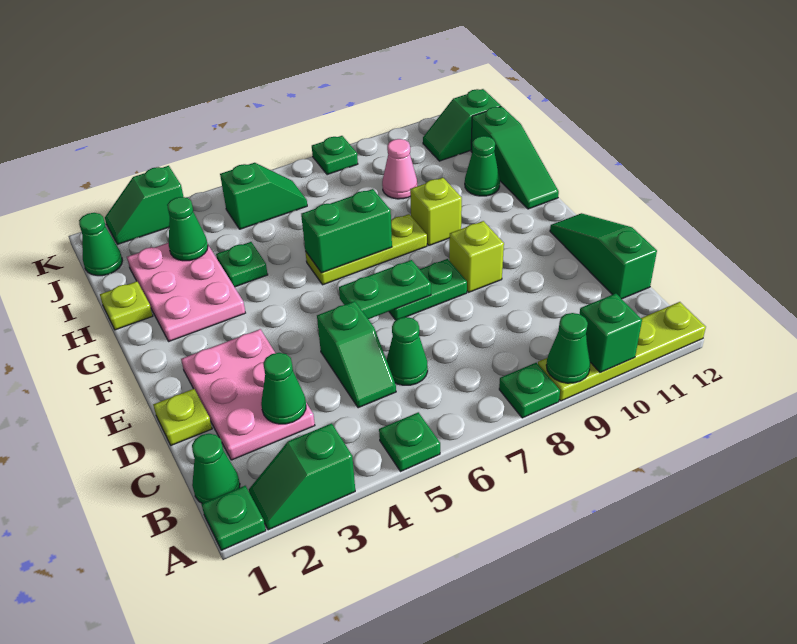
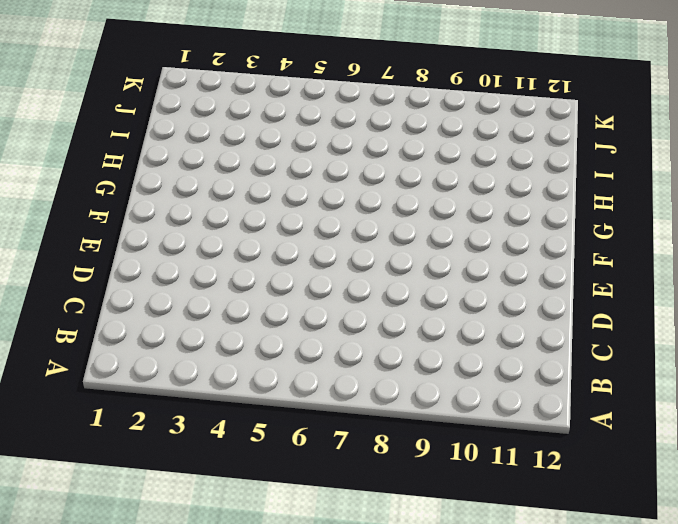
none -> green 1x1 plate [201,486,266,550]
none -> green 1x2 slope [249,423,355,530]
none -> green 1x1 plate [379,412,440,472]
none -> green 1x1 plate [499,363,560,418]

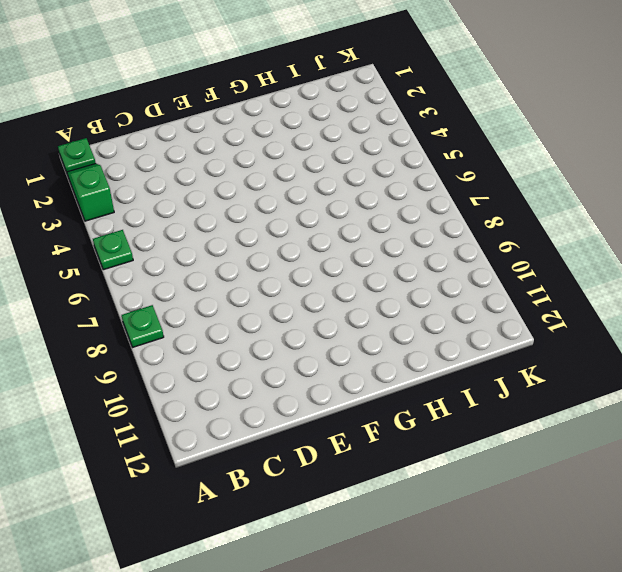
none -> lime 1x4 plate [538,302,706,401]
none -> green 1x1 cone [192,434,240,504]
none -> pink 2x3 plate [181,329,315,460]
none -> green 1x2 slope [317,301,396,408]

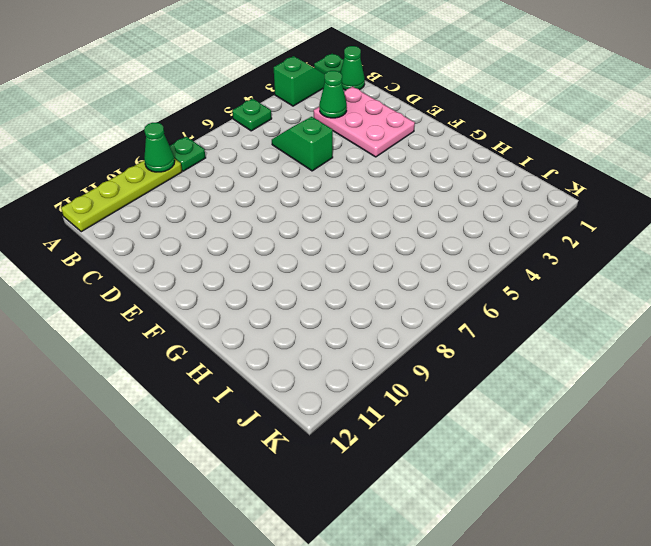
none -> green 1x1 cone [386,317,428,385]
none -> green 1x3 slope [550,213,657,299]
none -> lime 1x1 plate [153,389,212,445]
none -> green 1x2 plate [389,259,467,320]

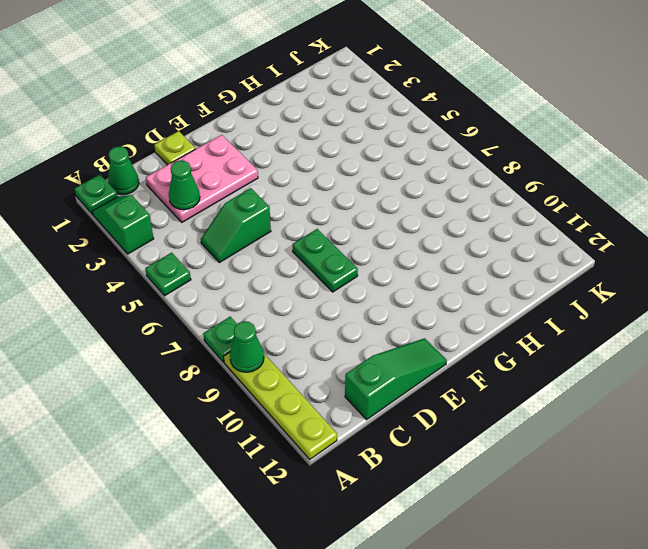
none -> green 1x1 cone [386,317,428,385]
none -> lime 1x1 brick [449,221,504,292]
none -> pink 2x3 plate [127,243,245,341]
none -> lime 1x3 plate [305,214,427,285]

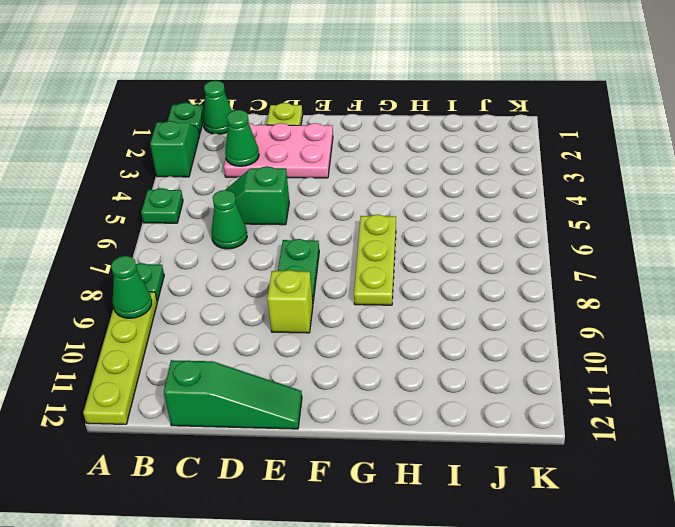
none -> pink 2x3 plate [127,243,245,341]
none -> lime 1x1 brick [410,178,462,245]
none -> green 1x3 slope [471,106,559,209]
none -> lime 1x1 plate [100,281,153,330]

